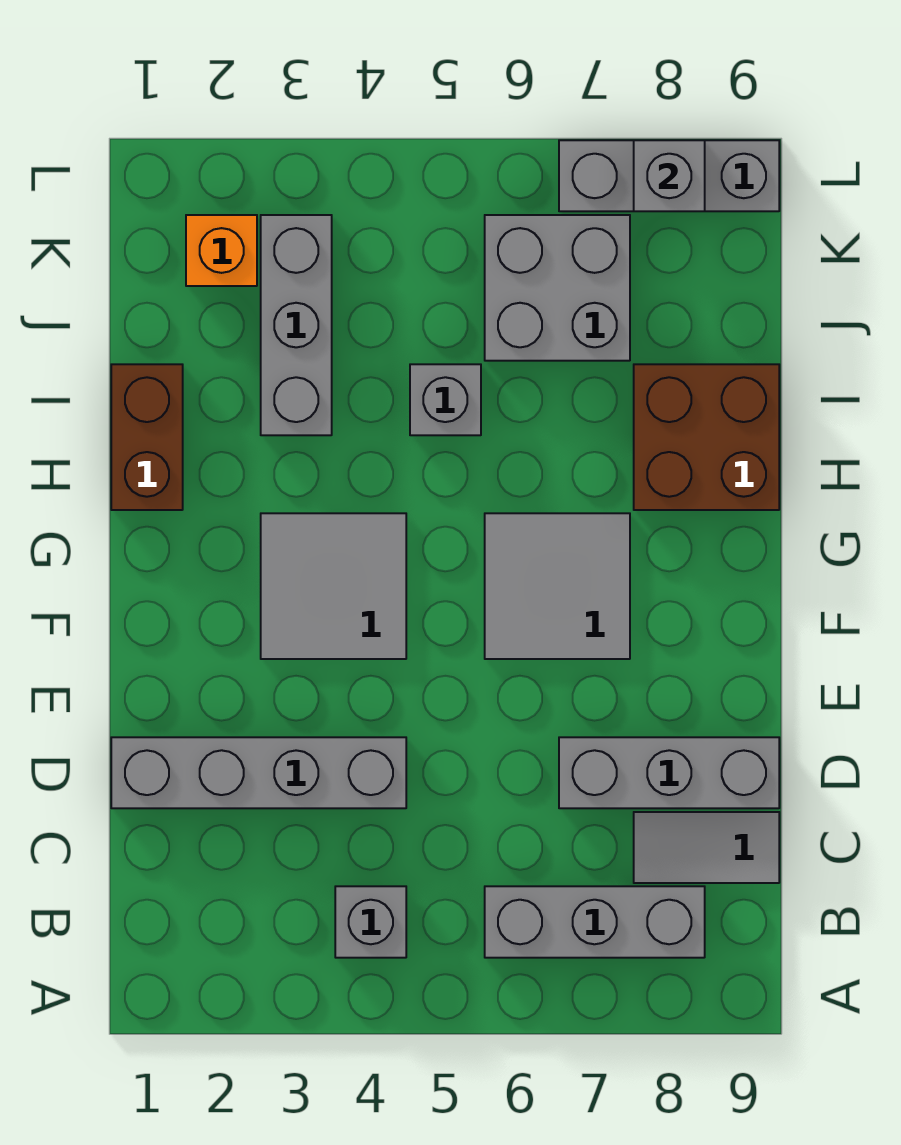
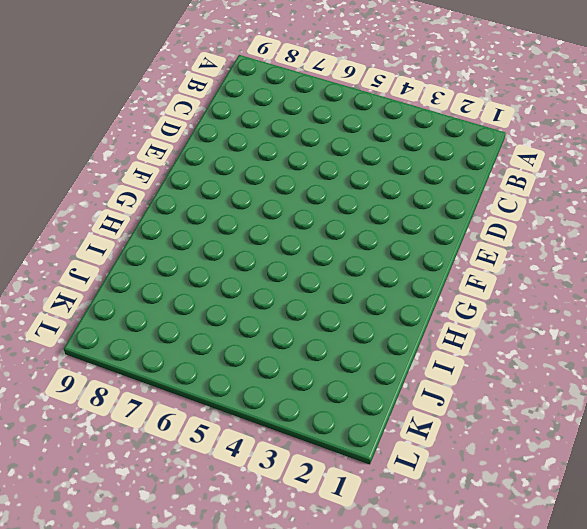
none -> grey 1x1 brick [335,886,406,958]
none -> grey 1x3 brick [485,886,705,958]
none -> grey 1x2 tile [634,812,779,883]

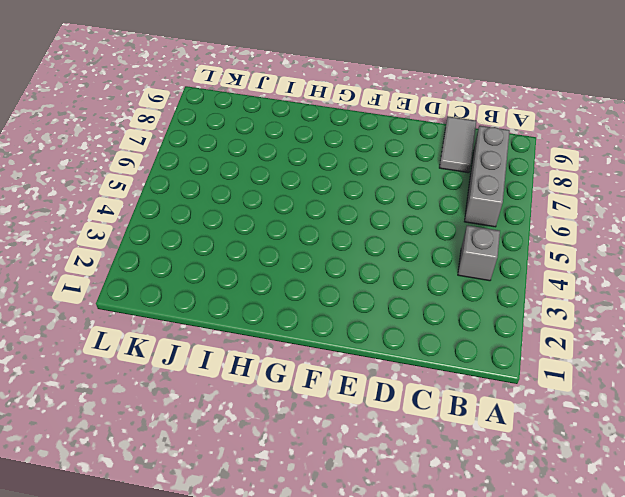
none -> grey 1x4 brick [111,737,406,808]
none -> grey 1x3 brick [559,737,779,808]
none -> grey 2x2 tile [261,513,406,659]

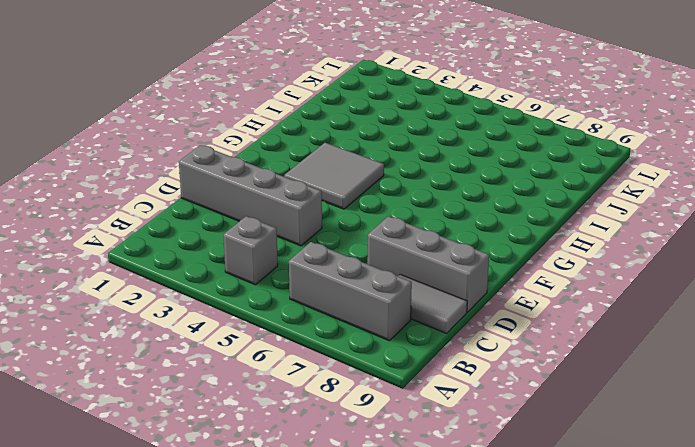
none -> grey 2x2 tile [485,513,630,659]
none -> brown 1x2 brick [111,364,183,510]
none -> brown 2x2 brick [634,364,779,510]

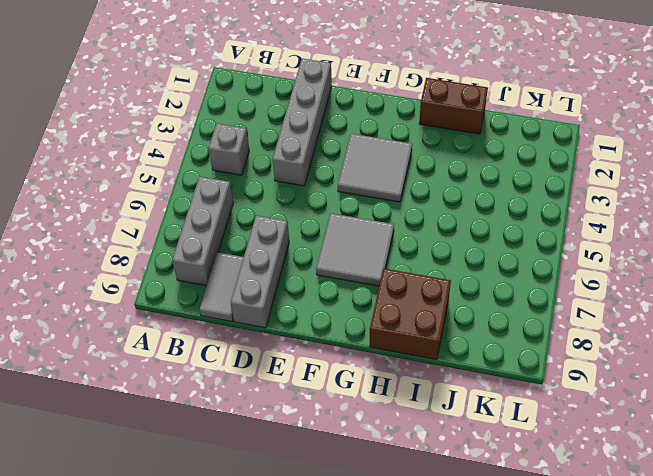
none -> grey 1x3 brick [261,215,332,435]
none -> grey 1x1 brick [410,364,481,435]
none -> grey 2x2 brick [485,215,630,361]

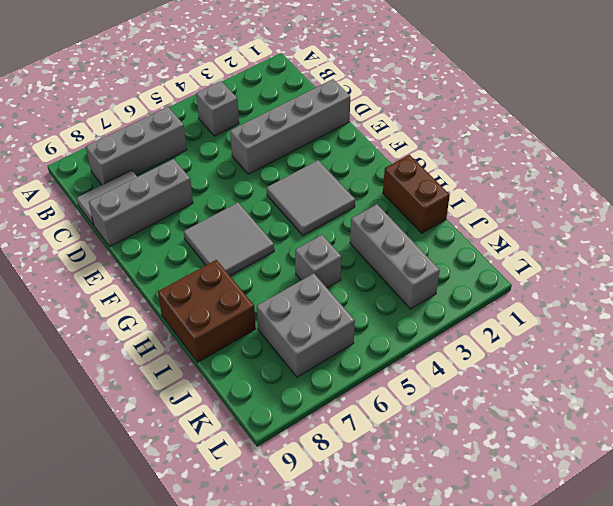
none -> orange 1x1 brick [186,215,257,286]
none -> grey 1x3 brick [559,140,779,211]
none -> grey 1x1 brick [634,140,705,211]

